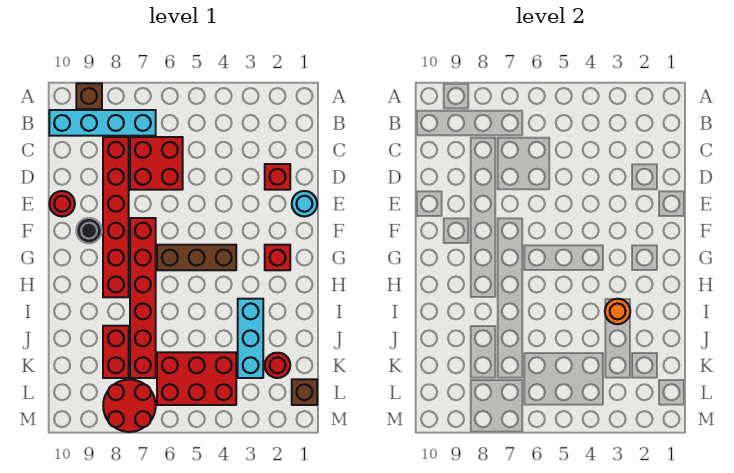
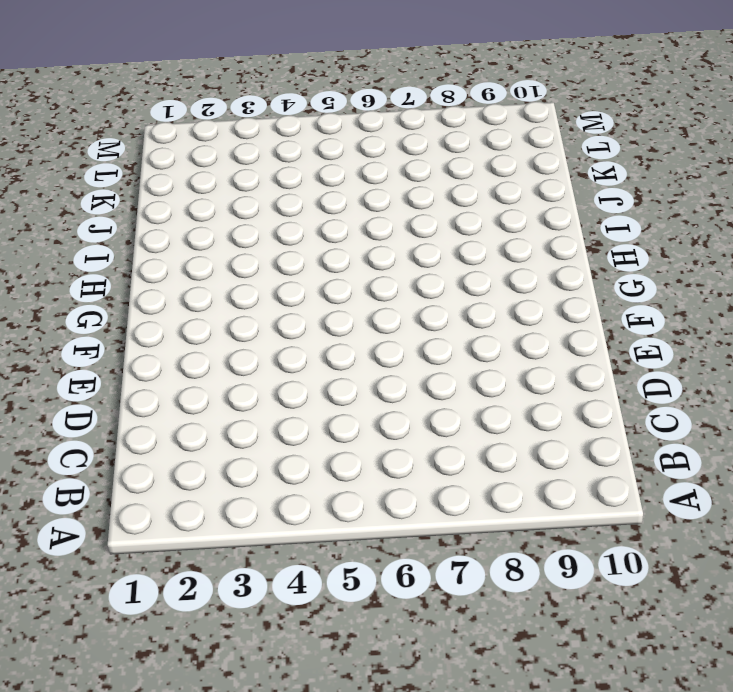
none -> brown 1x1 brick [76,83,102,109]
none -> cyan 1x4 brick [49,110,156,136]
none -> red 2x2 brick [130,137,183,190]

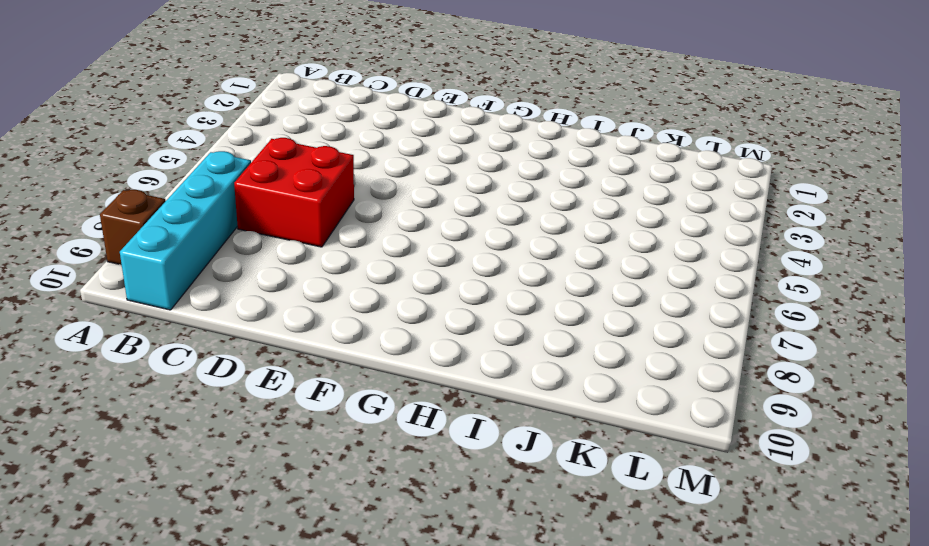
none -> red 1x6 brick [103,137,129,297]
none -> red 1x1 brick [265,164,290,190]
none -> cyan 1x1 round brick [292,191,317,217]

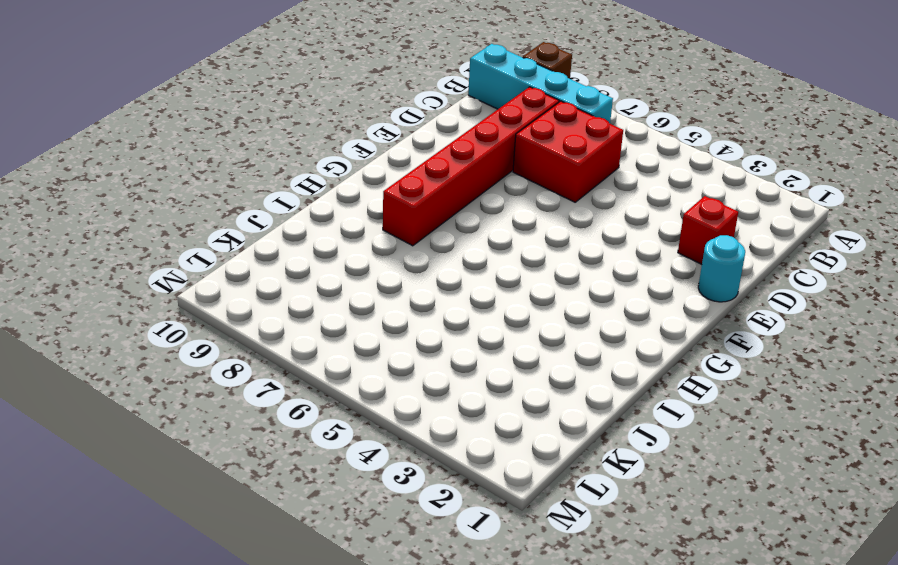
none -> red 1x1 round brick [49,191,75,217]
none -> red 1x6 brick [130,218,156,378]
none -> black 1x1 round brick [76,218,102,243]

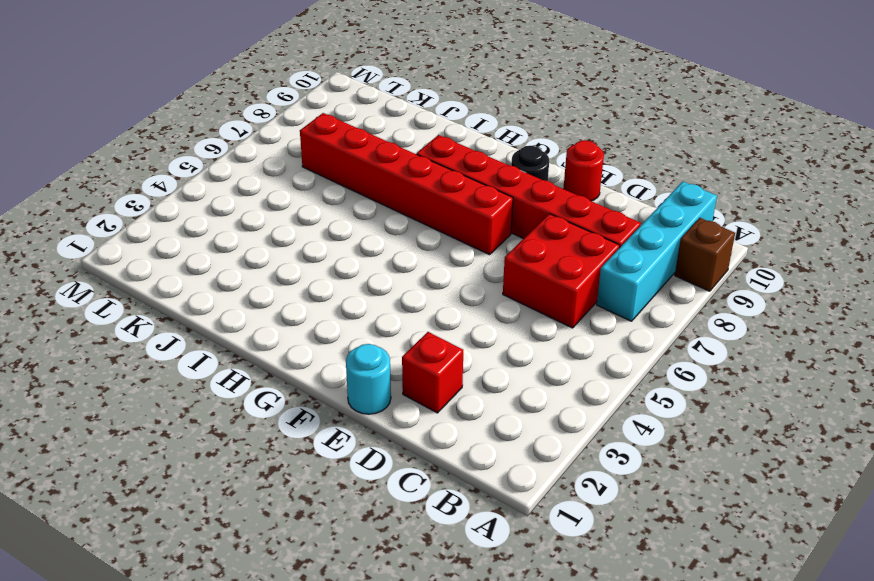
none -> red 1x1 brick [265,245,290,270]
none -> brown 1x3 brick [157,245,236,270]
none -> cyan 1x3 brick [238,299,263,378]

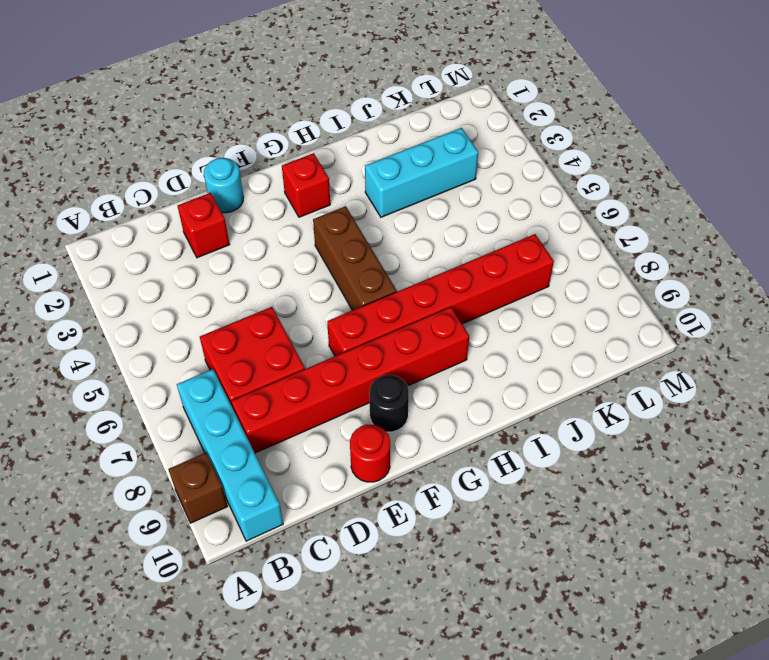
none -> red 1x2 brick [103,326,129,378]
none -> red 1x1 round brick [265,353,290,378]
none -> red 2x3 brick [157,352,236,405]

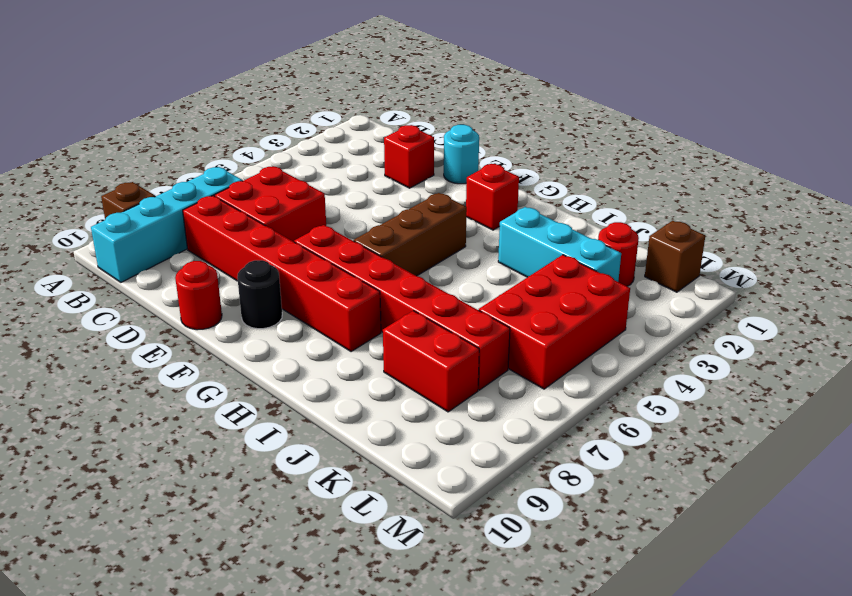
none -> red 2x2 round brick [103,379,156,432]
none -> orange 1x1 round brick [605,299,630,324]

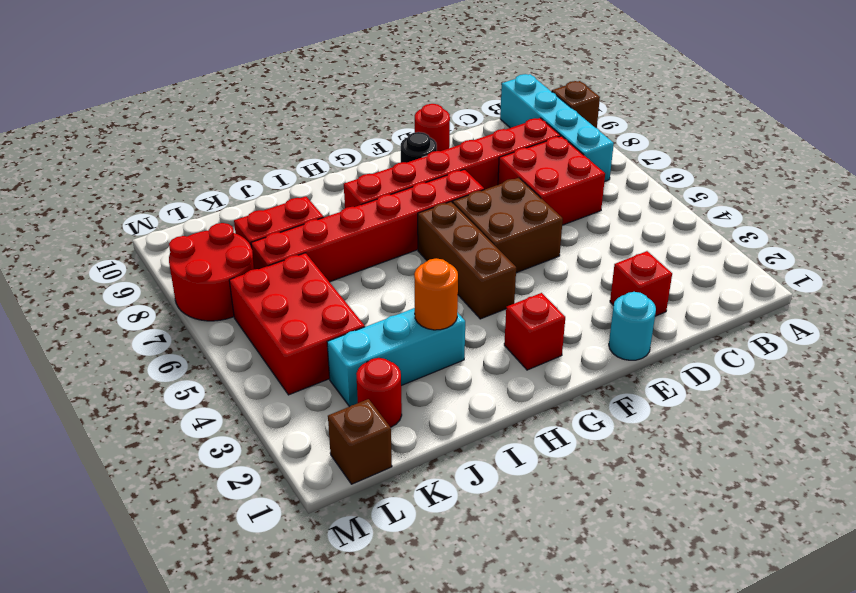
brown 2x2 brick [453,178,563,273] -> none

